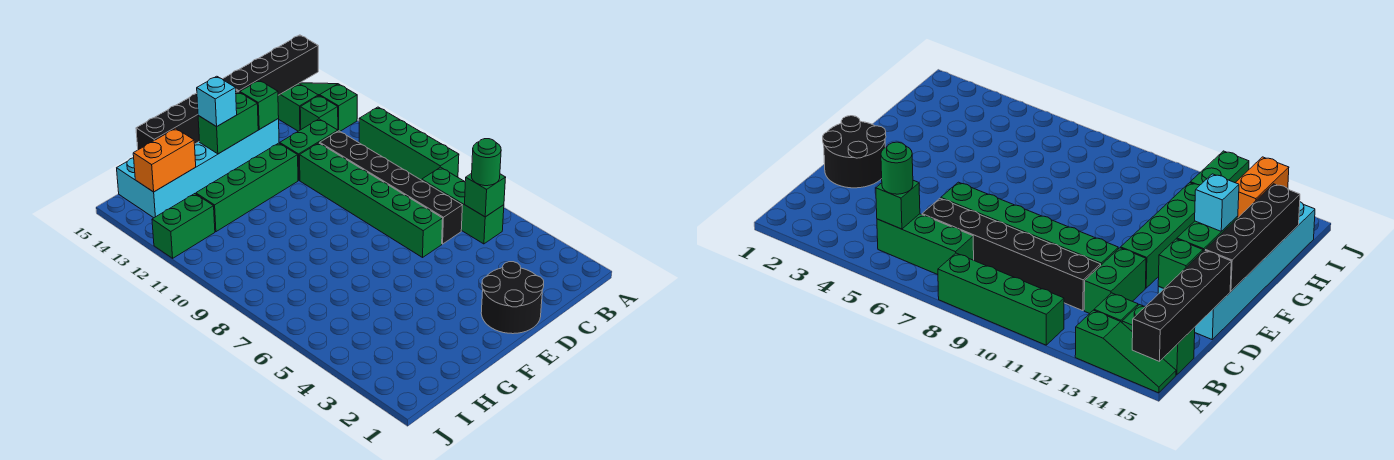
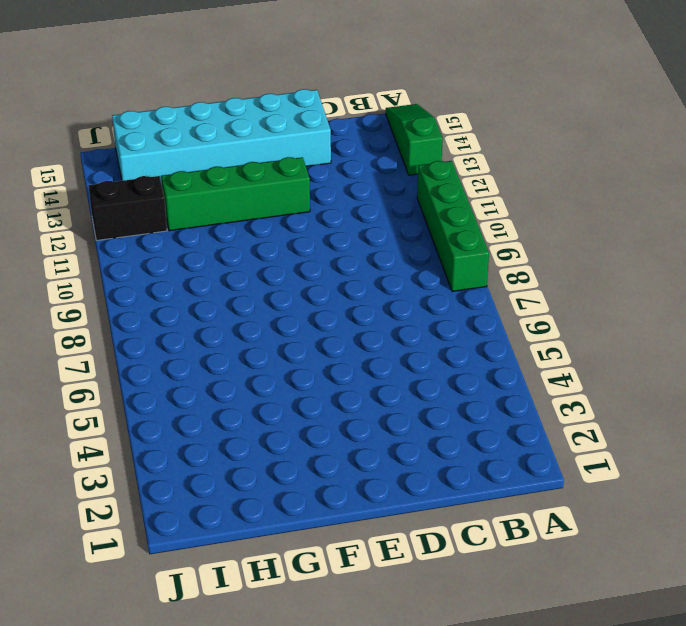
black 1x2 brick [89,176,167,240] -> green 1x2 brick [152,194,215,258]
none -> green 1x3 brick [422,167,504,244]
none -> green 1x1 brick [300,96,338,130]
none -> green 1x2 brick [278,84,318,131]

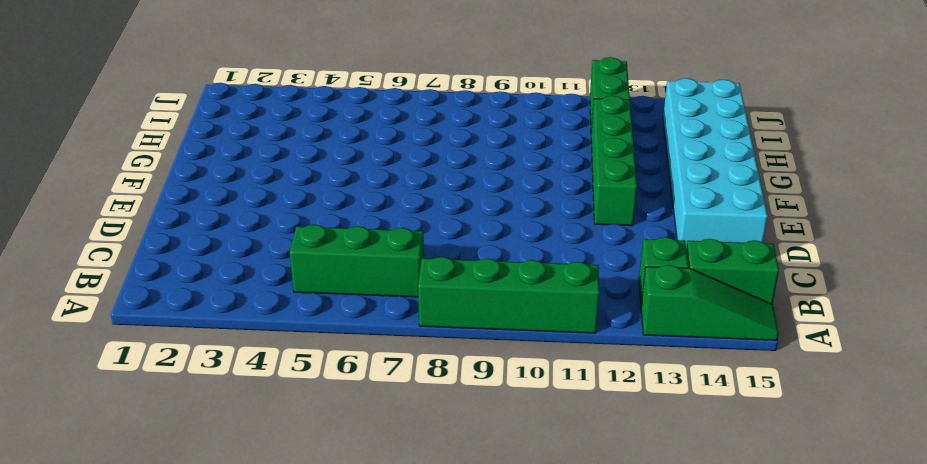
none -> black 1x6 brick [320,131,462,244]
none -> green 1x2 brick [280,119,338,180]
none -> black 2x2 round brick [481,262,544,334]

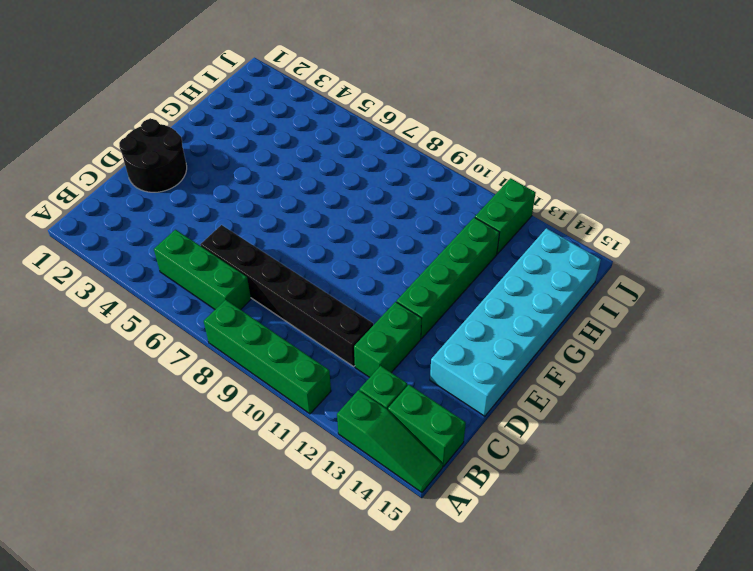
none -> green 1x6 brick [300,143,443,257]
none -> black 1x4 brick [223,35,318,95]
none -> green 1x1 brick [465,173,506,217]

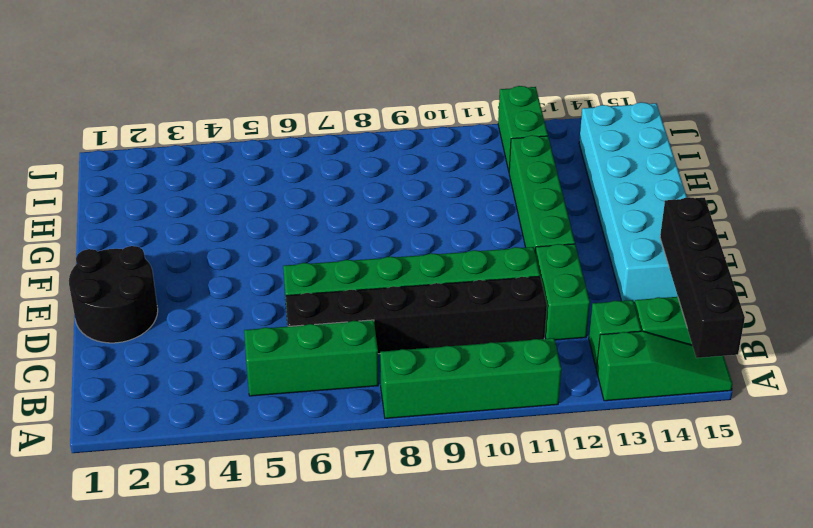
none -> green 1x1 brick [465,173,506,217]
none -> green 1x1 brick [240,80,279,129]
none -> green 1x2 brick [198,92,258,154]

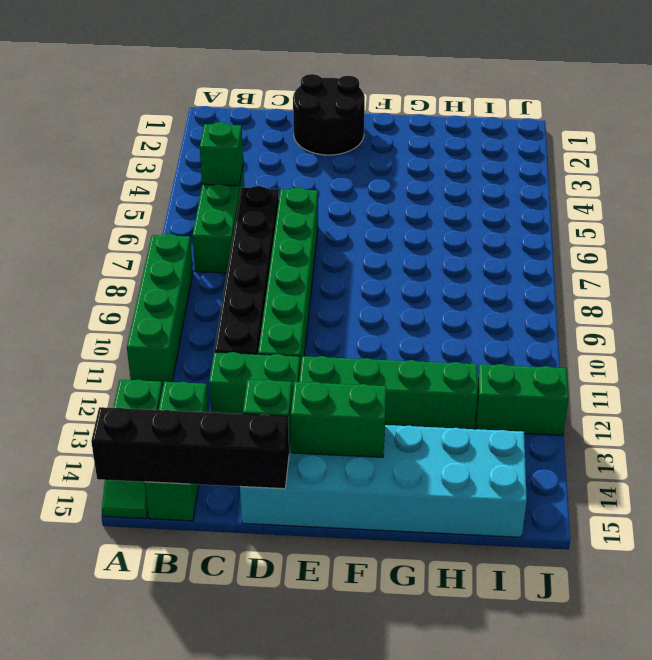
none -> black 1x4 brick [136,91,238,150]
none -> orange 1x2 brick [133,128,196,192]
none -> green 1x1 round brick [472,139,501,186]

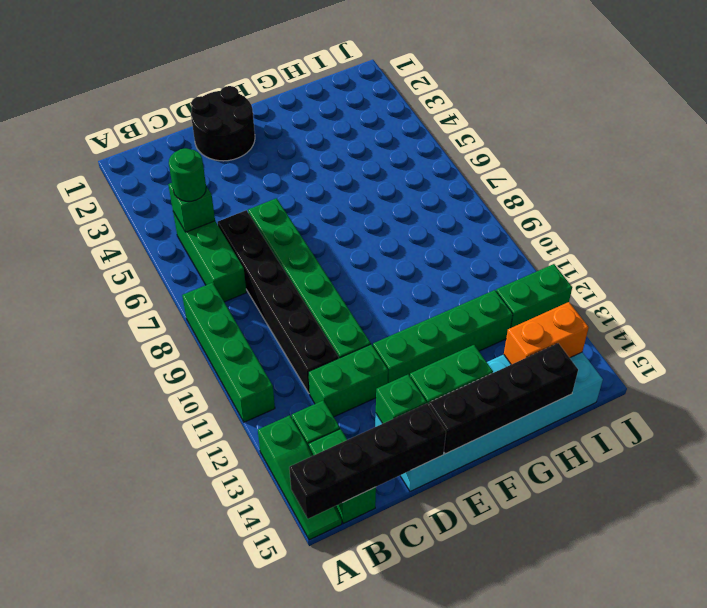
none -> cyan 1x1 brick [197,76,237,127]

